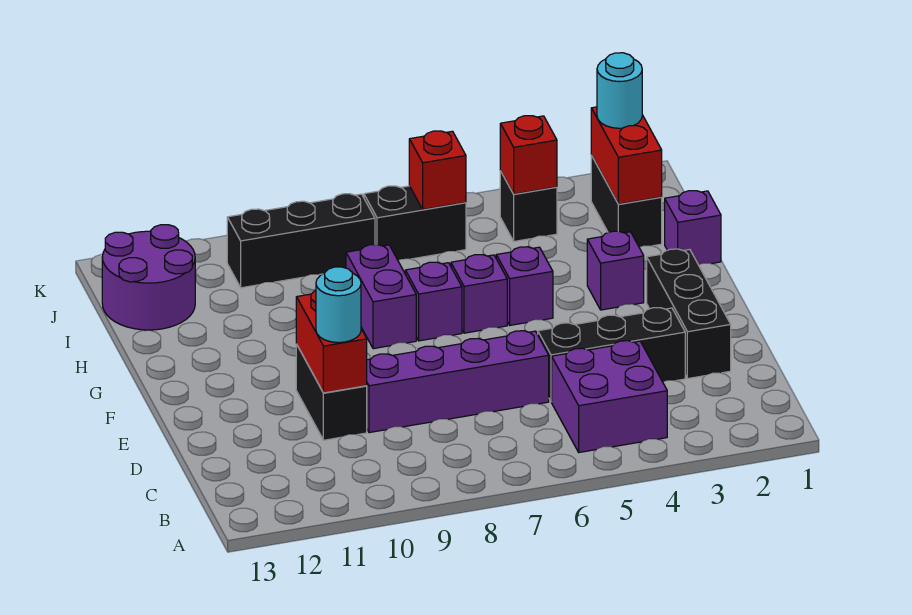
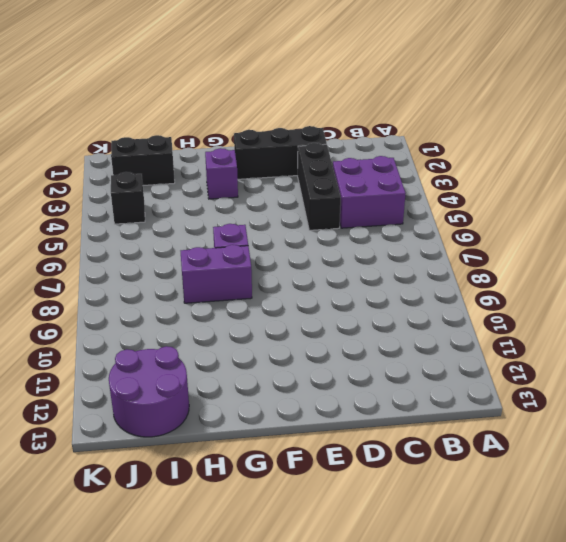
none -> purple 1x4 brick [367,331,549,433]
none -> black 1x2 brick [296,344,367,440]
none -> purple 1x1 brick [496,247,553,325]

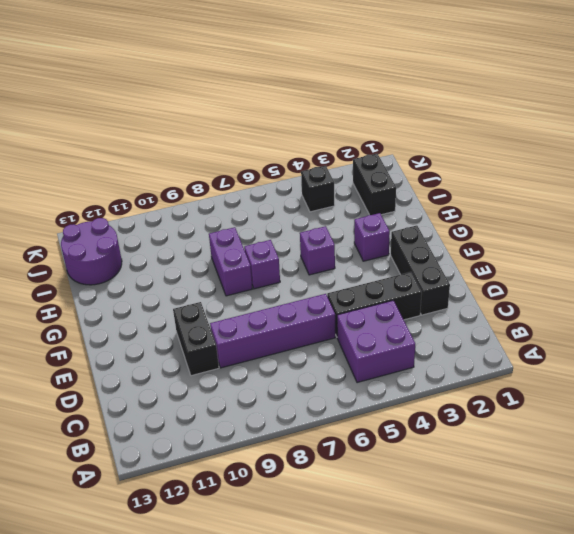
none -> purple 1x1 brick [451,255,507,333]
none -> purple 1x1 brick [665,191,721,265]
none -> black 1x2 brick [364,186,466,260]

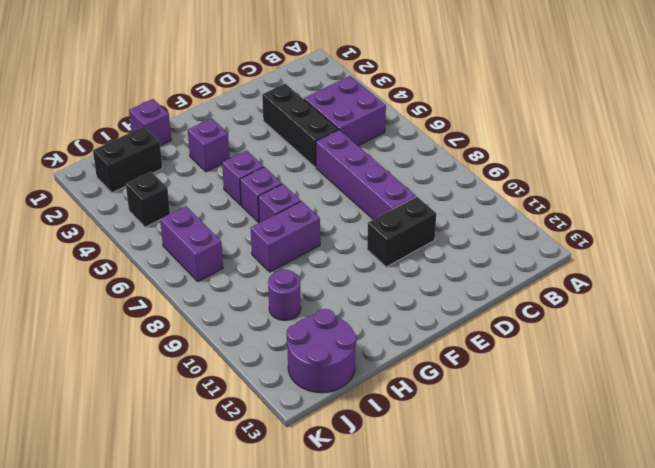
purple 1x1 round brick [268,269,301,320] -> none
purple 1x2 brick [160,206,223,281] -> black 1x2 brick [364,186,466,260]
none -> black 1x3 brick [647,249,731,378]
none -> black 1x3 brick [227,194,375,288]
none -> red 1x2 brick [296,291,367,393]

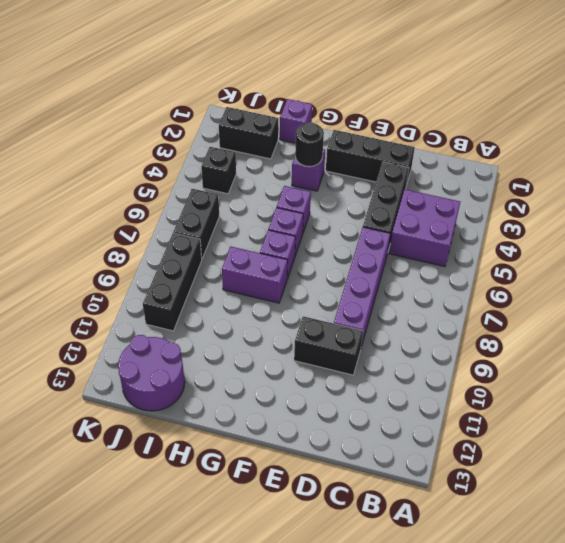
black 1x1 round brick [295,123,324,167] -> none
none -> red 1x2 brick [296,291,367,393]
none -> red 1x2 brick [591,107,662,204]
none -> red 1x1 brick [500,116,557,194]

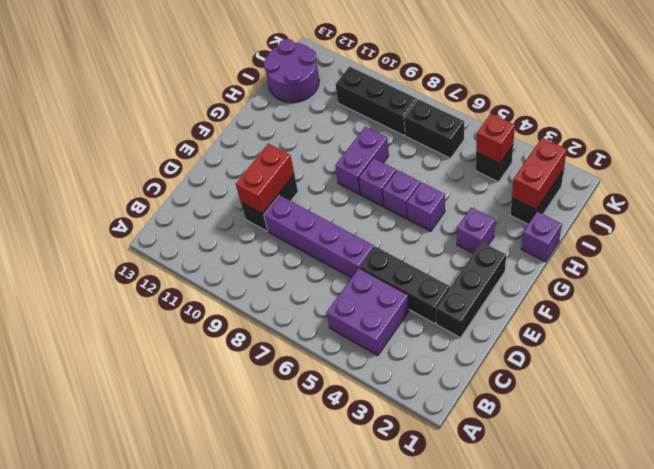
none -> red 1x1 brick [409,131,466,210]
none -> cyan 1x1 round brick [316,267,361,343]
none -> cyan 1x1 round brick [597,53,642,128]

